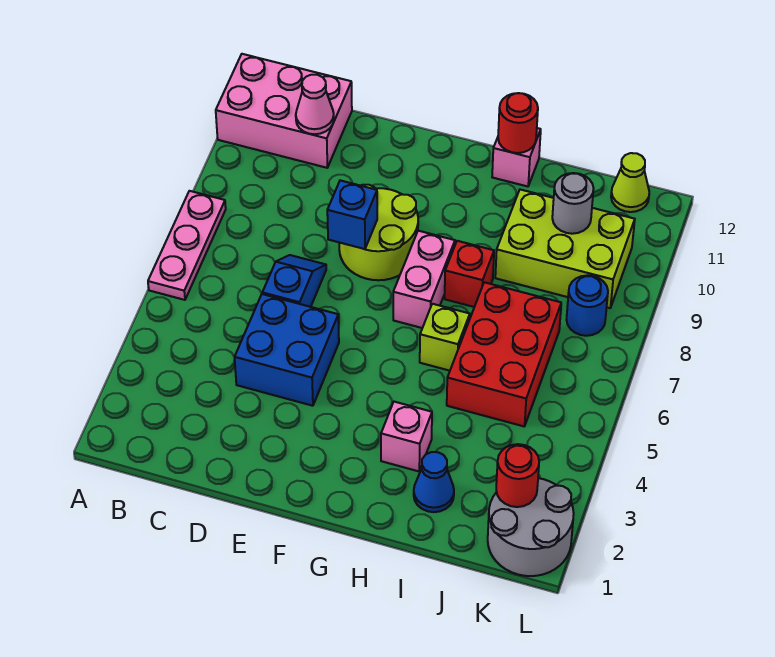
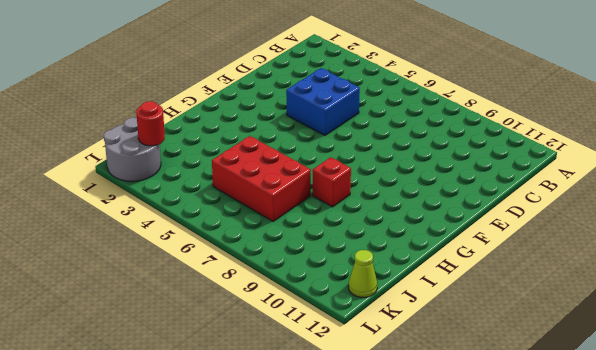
none -> pink 1x3 plate [148,191,226,300]
none -> pink 2x3 brick [216,54,352,168]
none -> blue 1x2 slope [262,255,326,307]

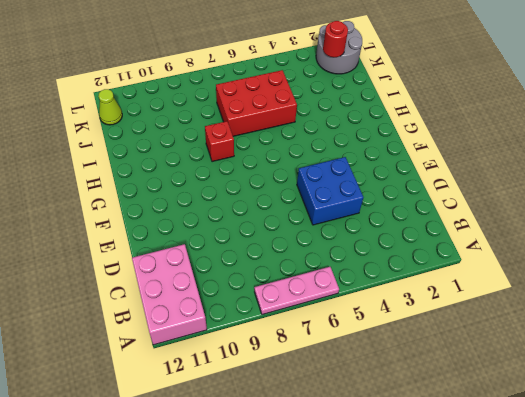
none -> blue 1x2 slope [262,255,326,307]
none -> lime 2x2 round brick [339,185,418,280]
none -> pink 1x2 brick [393,231,455,328]

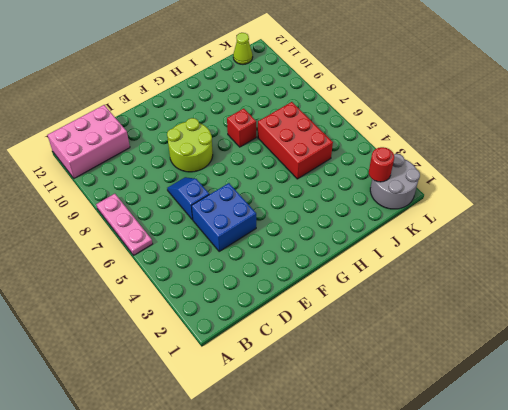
none -> pink 1x2 brick [393,231,455,328]
none -> pink 1x1 brick [381,402,432,471]
none -> lime 1x1 brick [420,304,470,371]

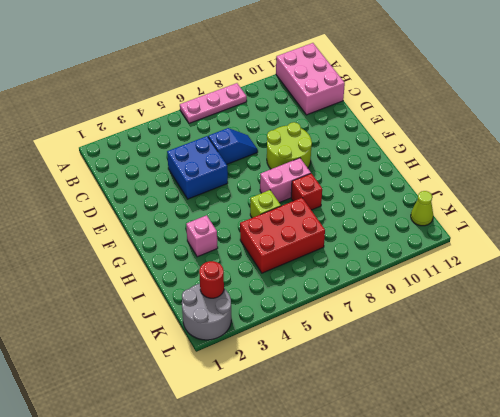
none -> pink 1x1 brick [492,128,541,186]
none -> blue 1x1 cone [414,452,454,512]
none -> lime 2x3 brick [495,190,635,308]

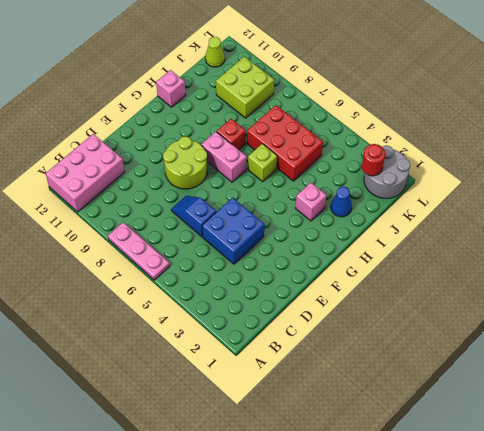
lime 2x2 brick [216,57,274,118] -> lime 2x3 brick [495,190,635,308]
none -> blue 1x1 round brick [567,275,608,336]
none -> pink 1x1 cone [296,75,334,134]
none -> blue 1x1 brick [327,180,377,249]

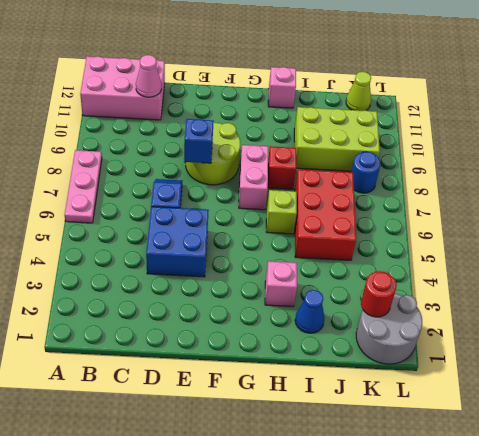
none -> red 1x1 round brick [498,93,538,153]
none -> grey 1x1 round brick [552,173,594,234]

